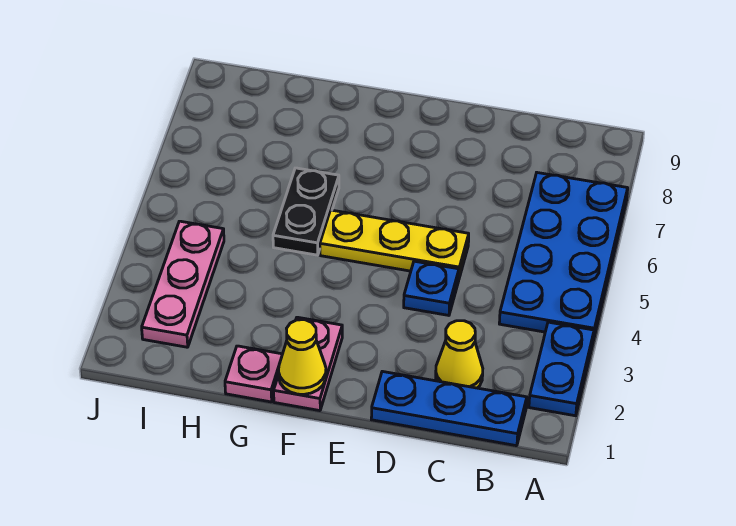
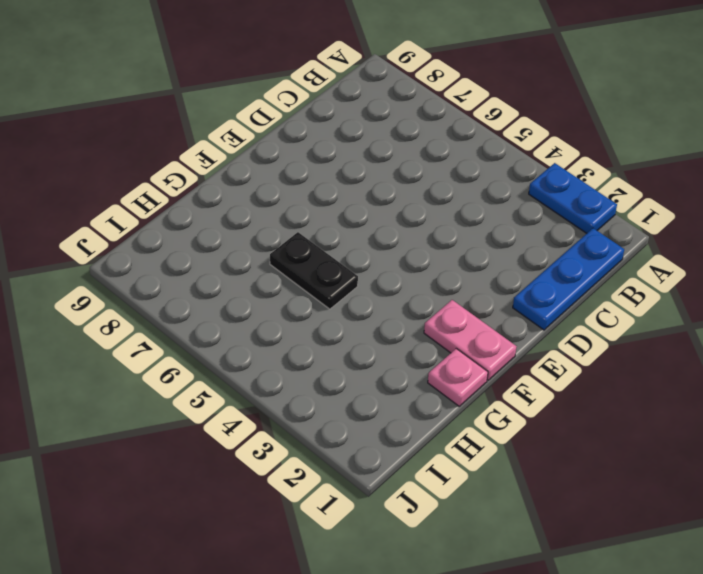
none -> blue 2x4 plate [499,173,628,340]
none -> yellow 1x1 cone [436,321,483,388]

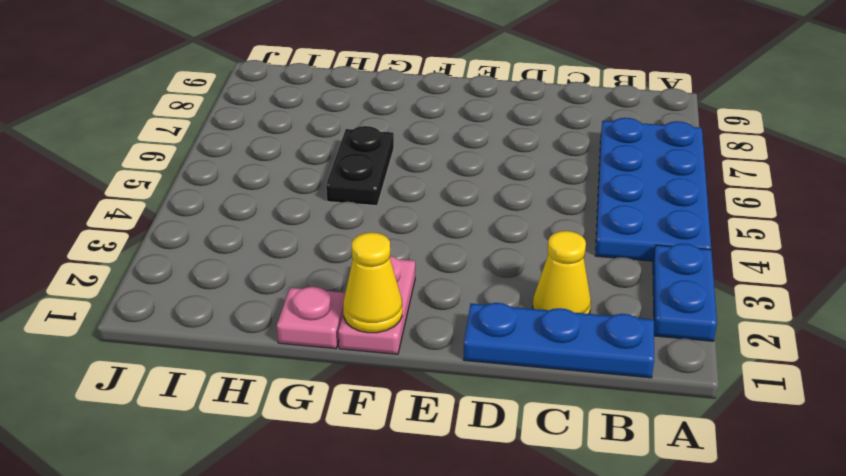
none -> blue 1x1 plate [404,261,459,315]
none -> yellow 1x3 plate [320,210,469,278]

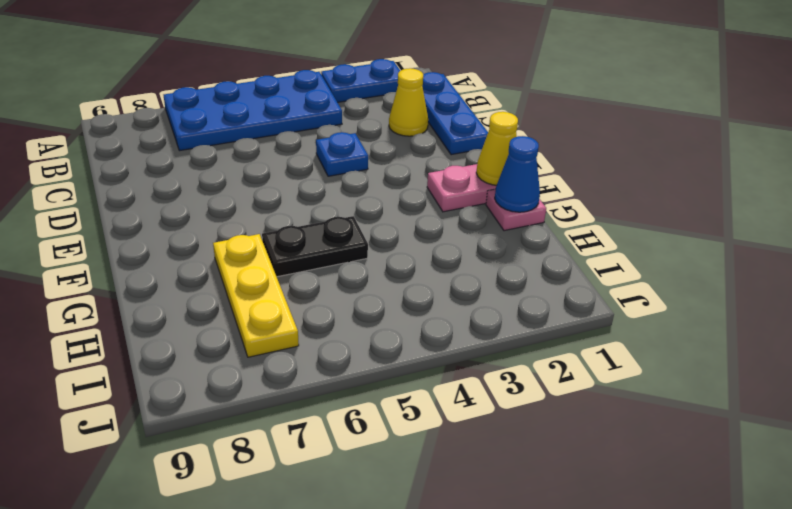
blue 1x1 cone [495,136,540,212] -> none
yellow 1x3 plate [213,234,299,357] -> yellow 1x3 plate moved to [320,210,469,278]
none -> pink 1x3 plate [142,221,224,347]

